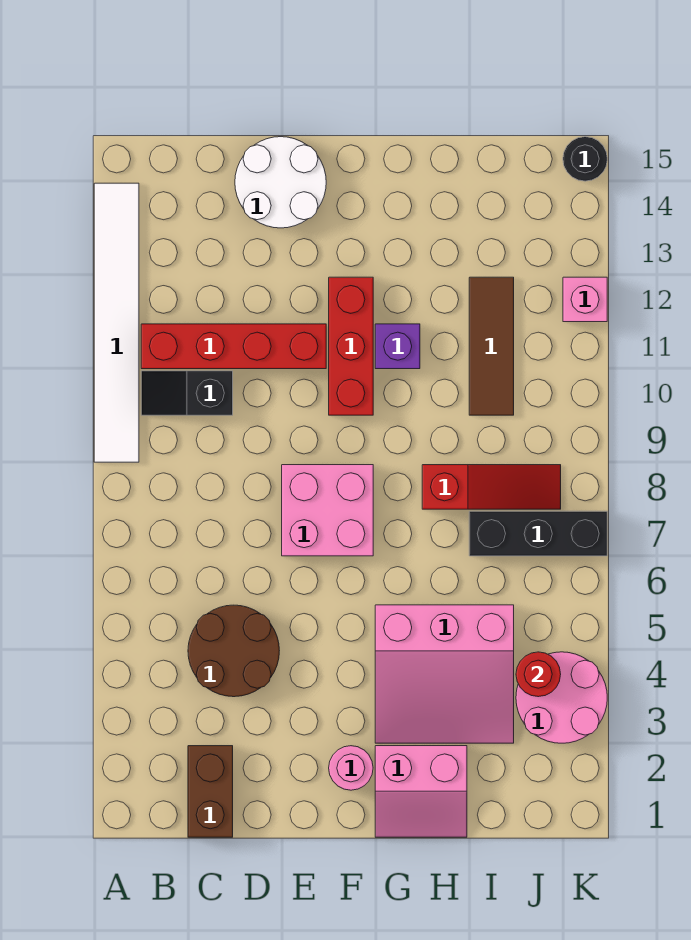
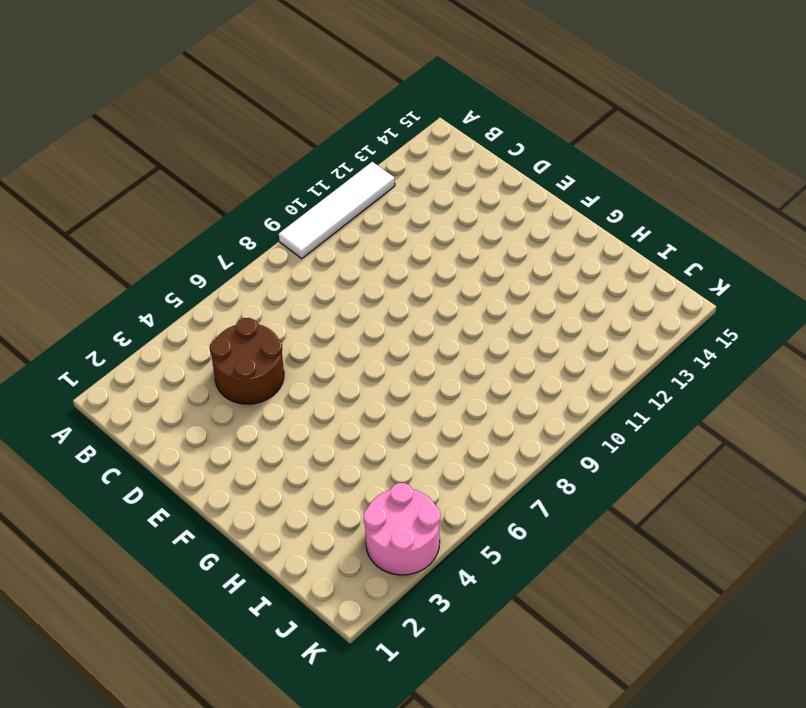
white 1x4 tile [279,162,395,258] -> white 1x6 tile [94,183,139,462]
none -> black 1x2 slope [141,371,233,415]
none -> red 1x4 brick [141,324,326,369]
none -> brown 1x2 brick [188,746,233,837]

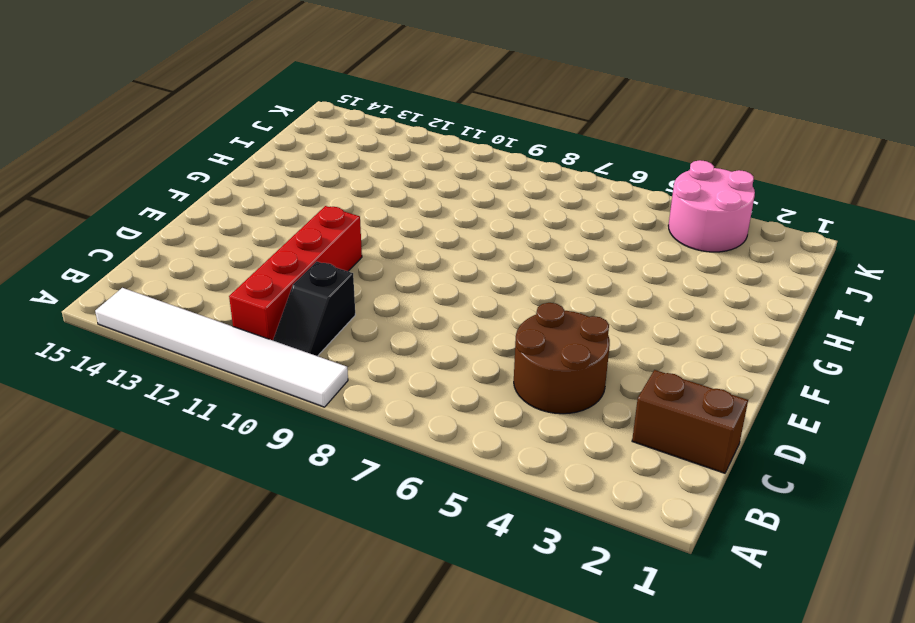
none -> white 2x2 round brick [235,137,326,228]
none -> pink 2x2 brick [282,465,373,556]
none -> pink 1x1 round brick [329,746,373,790]

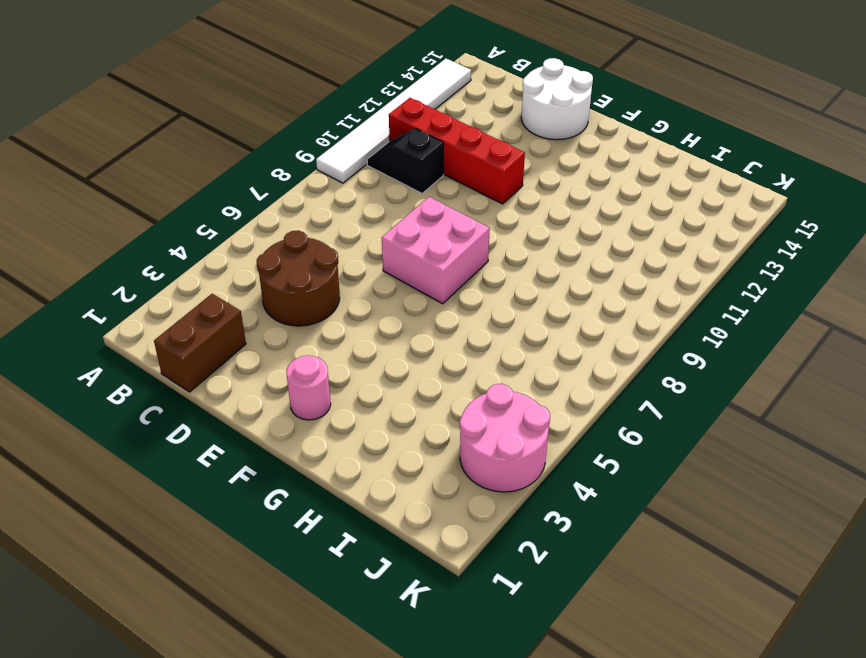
none -> red 1x3 brick [329,277,373,415]
none -> pink 2x2 slope [375,746,467,837]
none -> pink 3x3 slope [375,605,514,743]

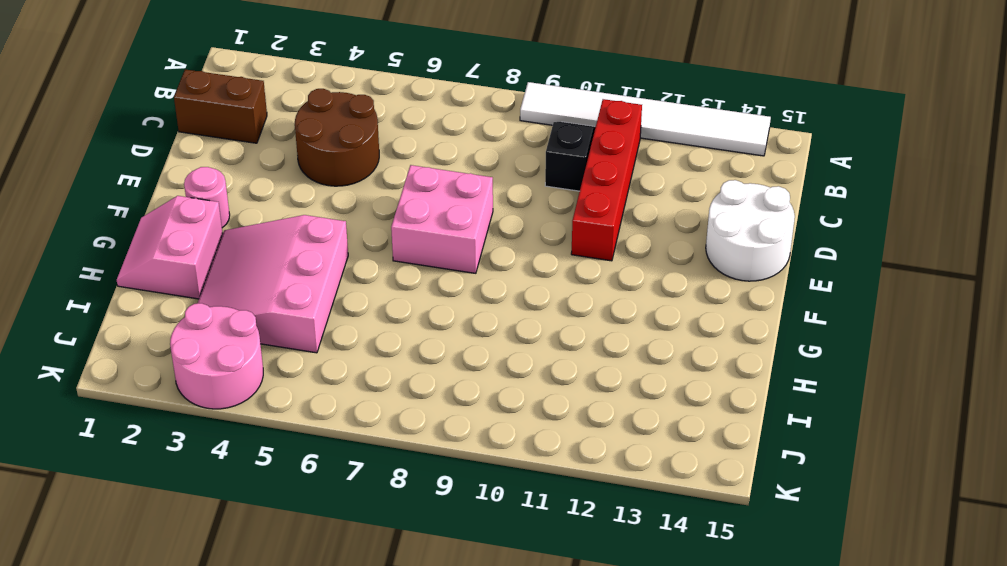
none -> red 1x3 brick [329,277,373,415]
none -> purple 1x1 brick [375,324,420,369]
none -> red 1x3 slope [422,465,561,509]

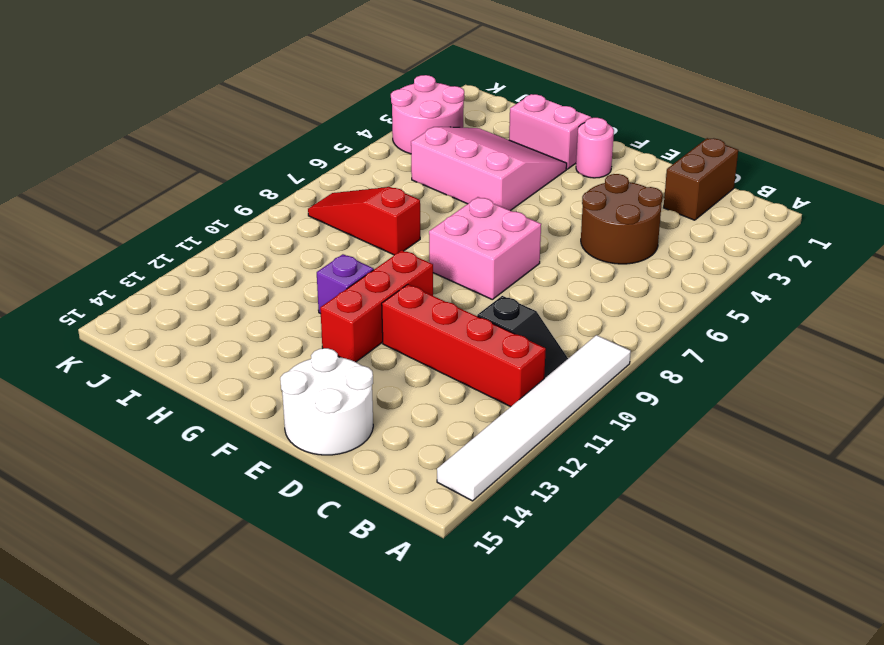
none -> black 1x3 brick [469,511,607,556]
none -> brown 1x3 tile [469,277,514,415]
none -> pink 1x1 brick [563,277,607,322]

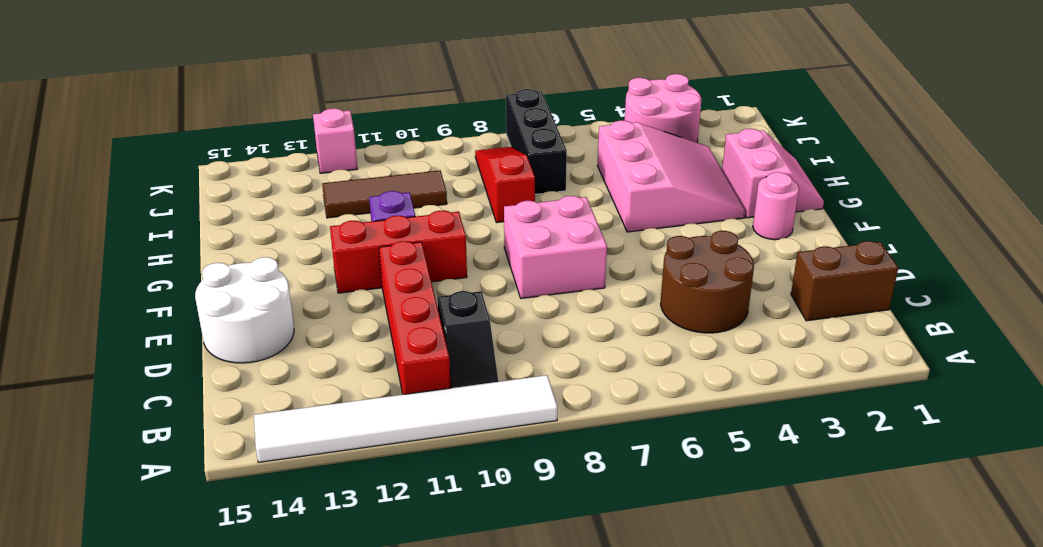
none -> black 1x1 round brick [563,137,607,181]
none -> red 1x1 round brick [516,652,561,697]

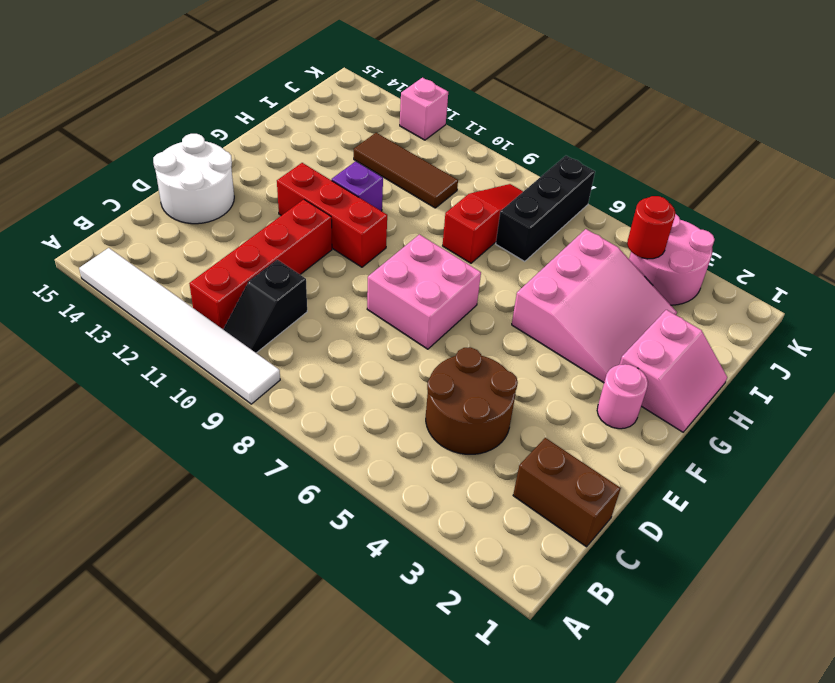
none -> black 1x1 round brick [563,137,607,181]

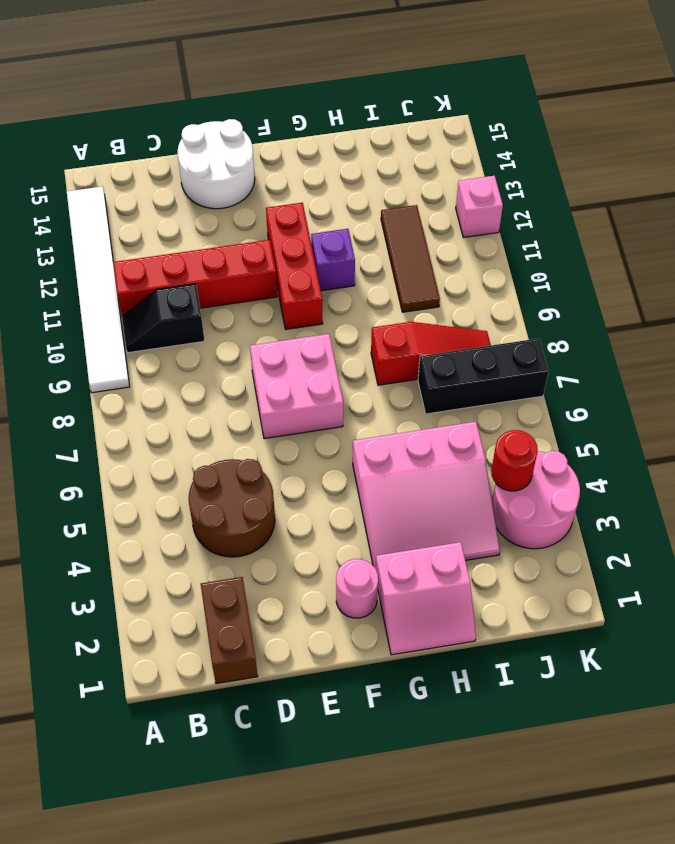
none -> black 1x1 round brick [563,137,607,181]

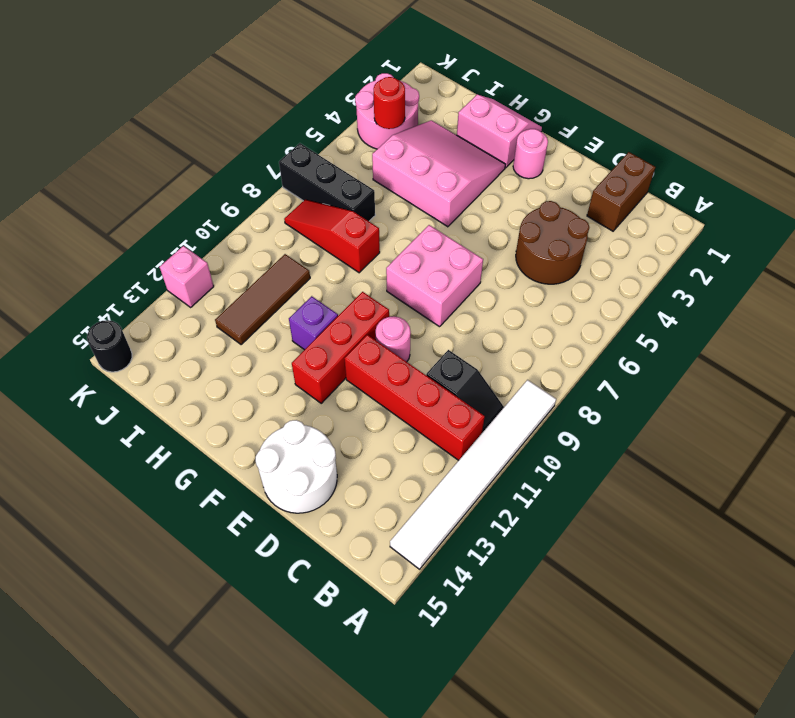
pink 1x1 round brick [376,316,411,362] -> none

